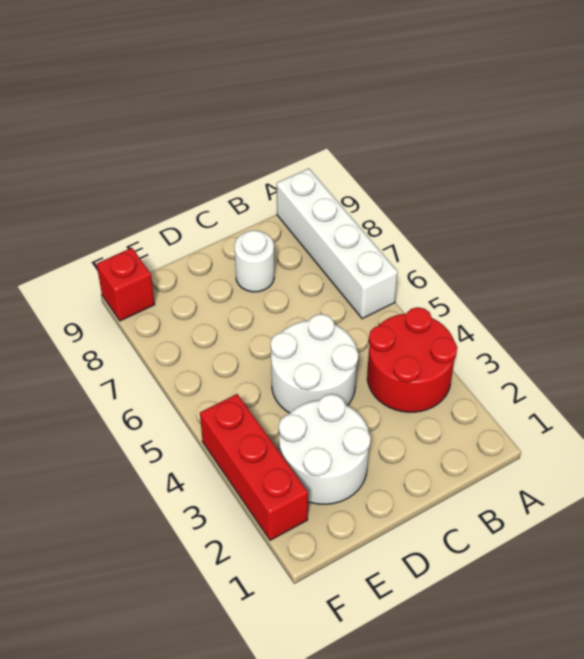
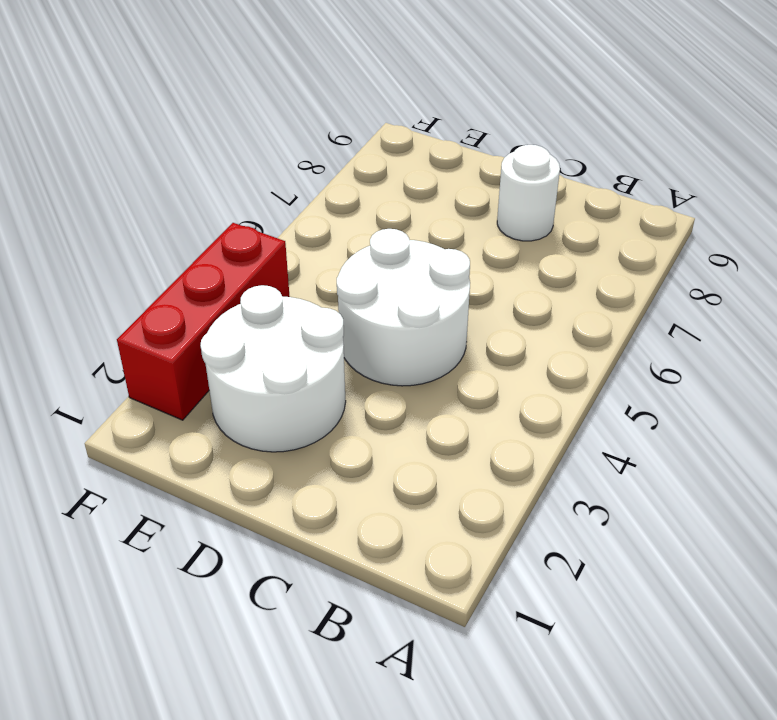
none -> red 2x2 round brick [367,307,457,412]
none -> white 1x4 brick [277,168,398,319]

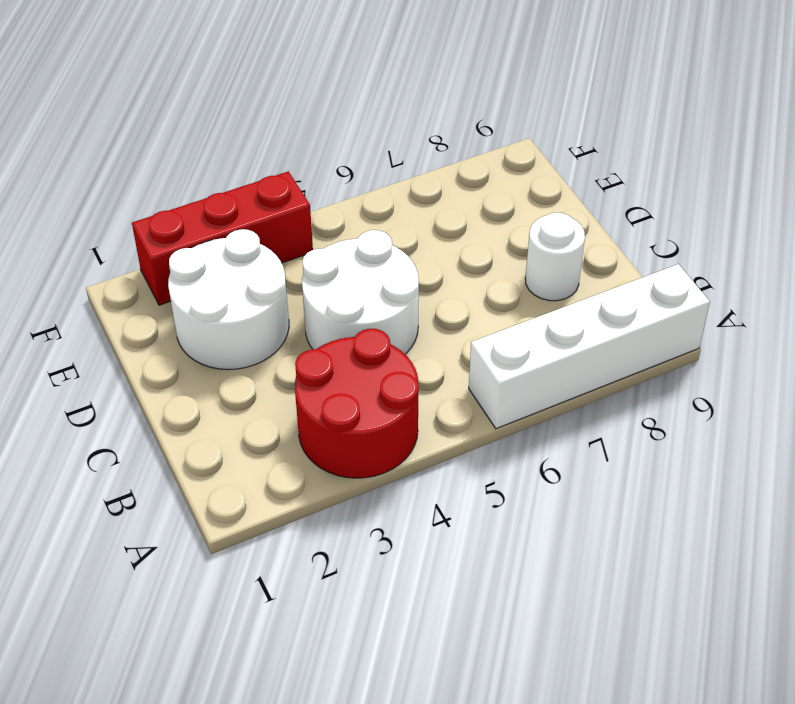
none -> red 1x1 brick [97,248,155,321]

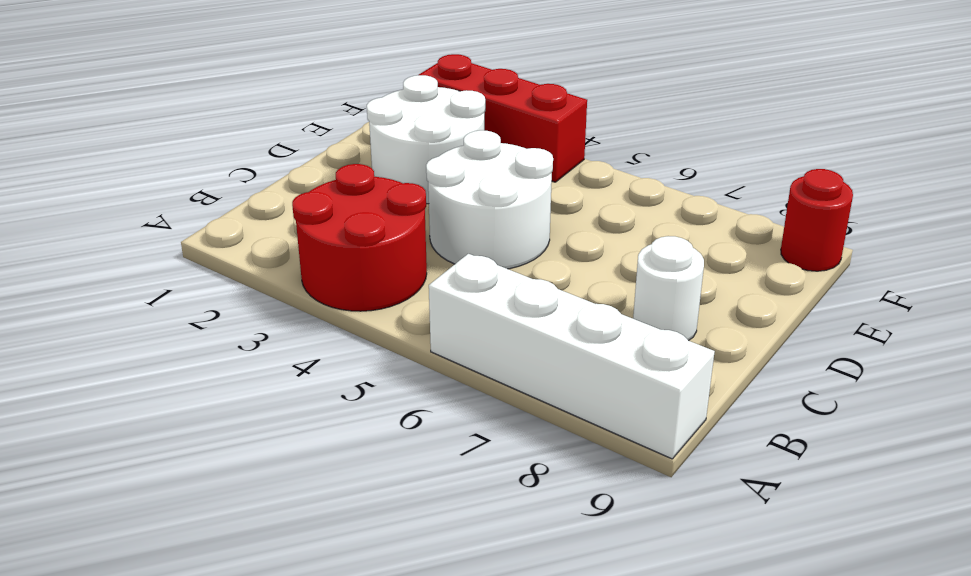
red 1x1 round brick [781,169,853,271] -> red 1x1 brick [97,248,155,321]

